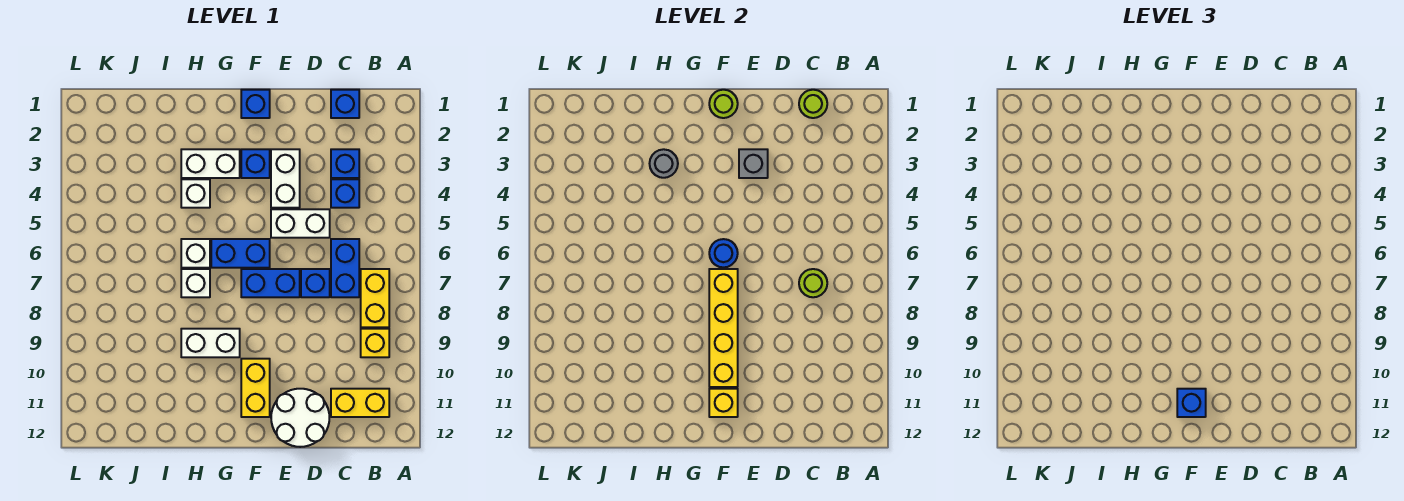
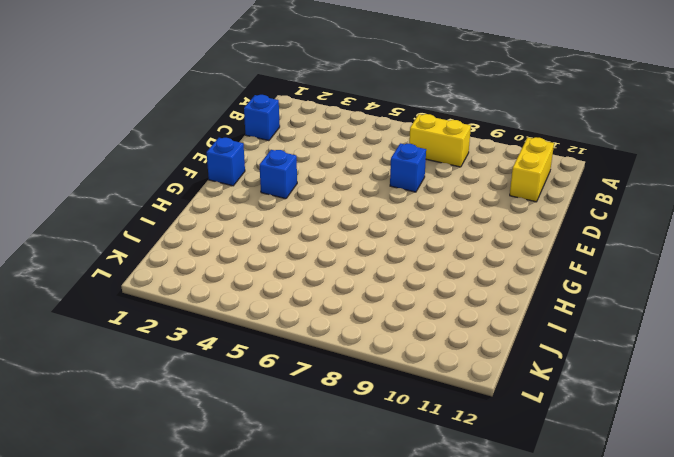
none -> yellow 1x1 brick [361,329,389,357]
none -> blue 1x1 brick [331,149,359,178]
none -> blue 1x1 brick [331,179,359,208]
none -> blue 1x2 brick [331,239,359,297]

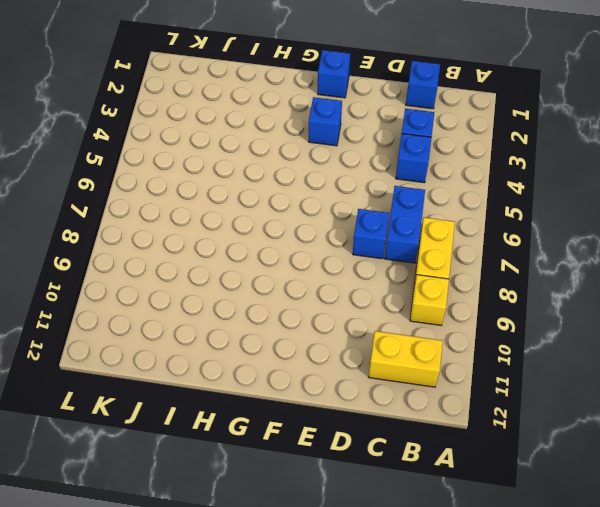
none -> white 1x2 brick [271,209,330,238]
none -> white 2x2 round brick [271,389,329,447]
none -> white 1x2 brick [271,149,300,208]
none -> blue 1x2 brick [241,269,300,297]

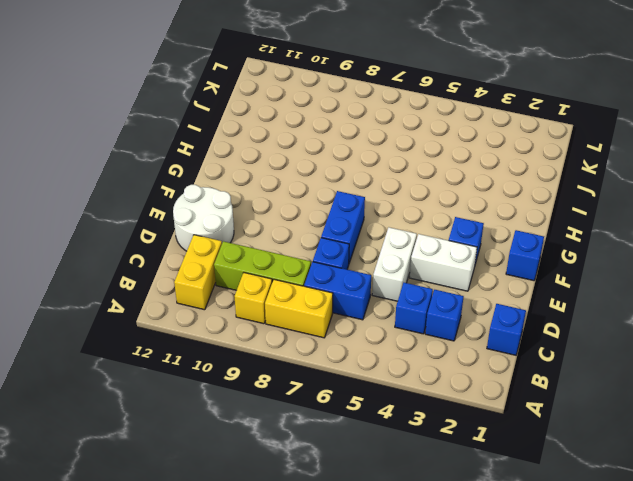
lime 1x3 brick [214,241,311,290] -> none
none -> blue 1x2 brick [211,239,270,268]
none -> yellow 1x2 brick [241,359,270,417]
none -> white 1x2 brick [181,149,240,178]
none -> white 1x2 brick [181,329,240,357]

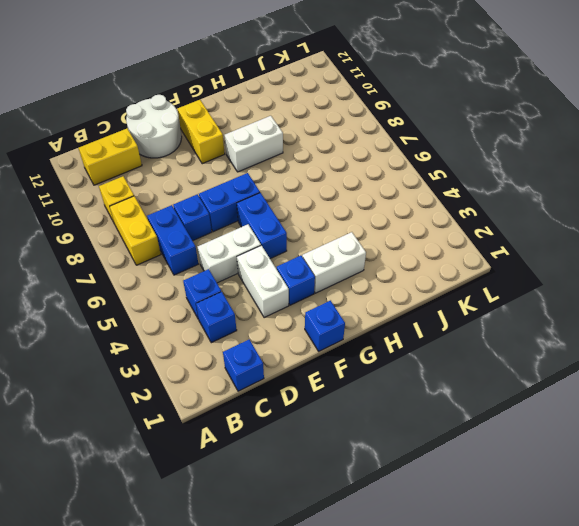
blue 1x2 brick [237,193,287,259] -> blue 1x2 brick turned to [211,239,270,268]
none -> white 1x1 brick [181,179,210,208]
none -> white 1x1 brick [181,239,210,268]
none -> white 1x1 brick [181,269,210,297]
none -> lime 1x1 round brick [799,90,827,118]

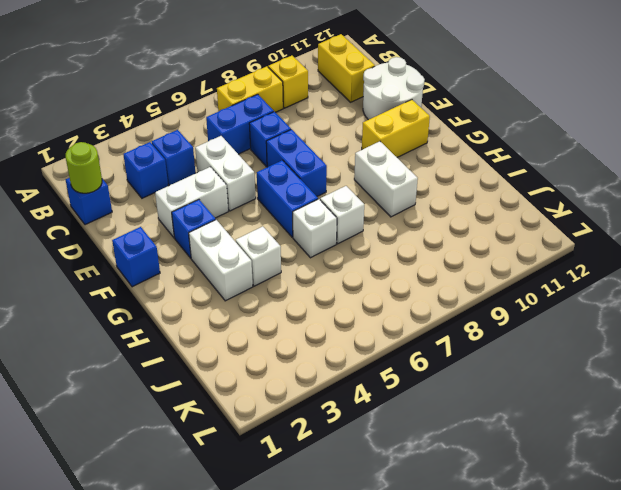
none -> lime 1x1 round brick [799,269,827,297]
none -> grey 1x1 brick [739,149,768,178]
none -> lime 1x1 round brick [709,90,738,118]
none -> blue 1x1 round brick [709,239,738,267]

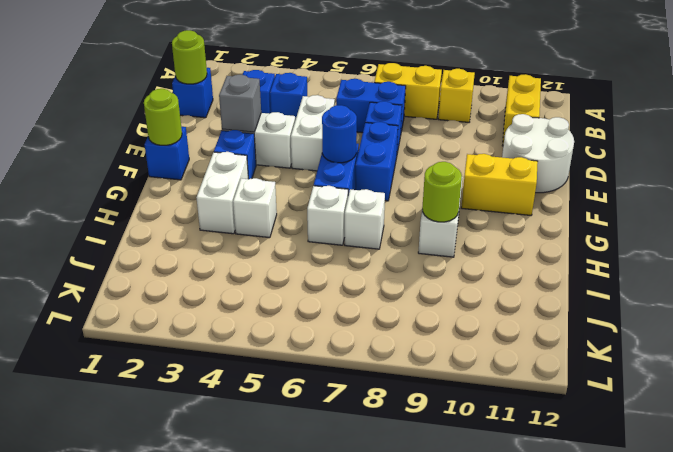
lime 1x1 round brick [422,162,462,222] -> lime 1x1 round brick moved to [799,269,827,297]
none -> yellow 1x4 brick [709,269,738,387]
none -> yellow 1x1 brick [709,389,738,417]
none -> grey 1x1 round brick [650,149,678,178]
none -> blue 1x1 brick [1177,389,1206,417]

